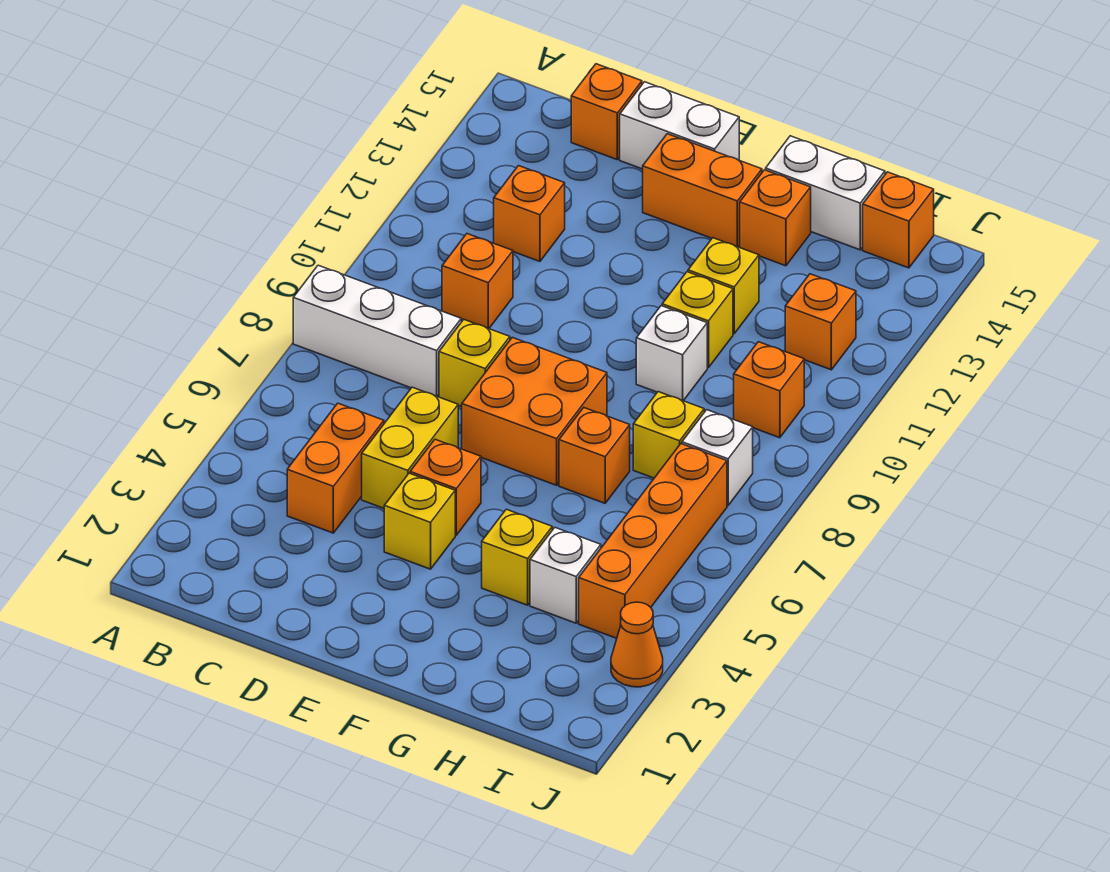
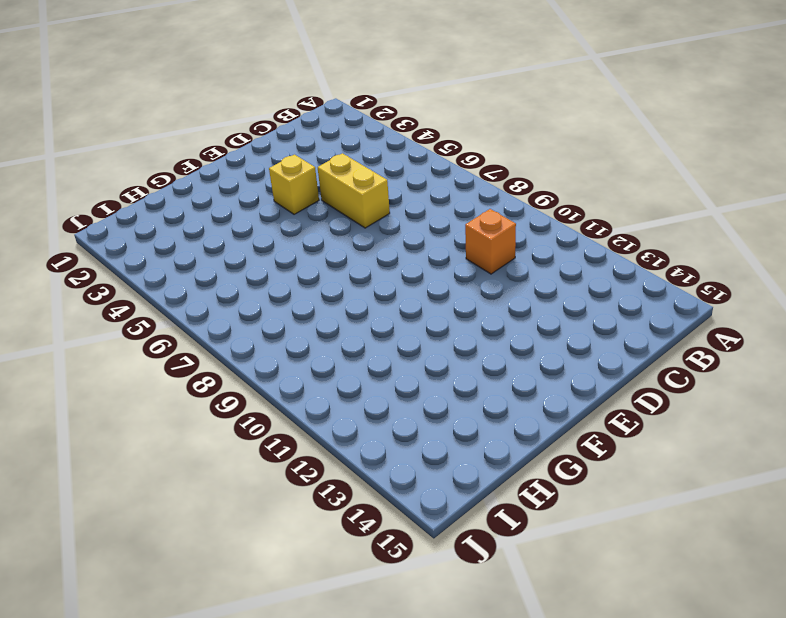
none -> white 1x3 brick [293,265,461,396]
none -> orange 1x2 brick [287,403,384,533]
none -> orange 1x1 brick [494,166,565,262]

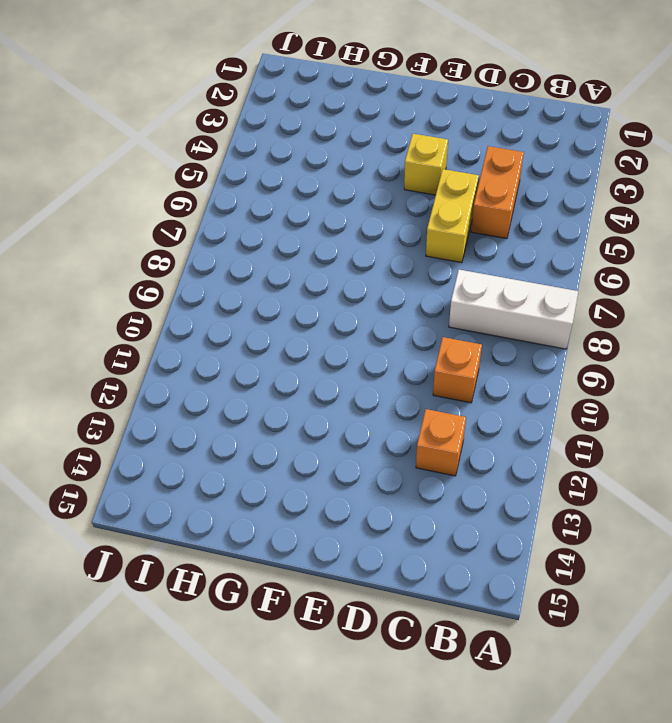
none -> orange 1x1 brick [571,64,642,159]
none -> yellow 1x1 brick [439,320,510,407]
none -> white 1x2 brick [620,82,739,169]

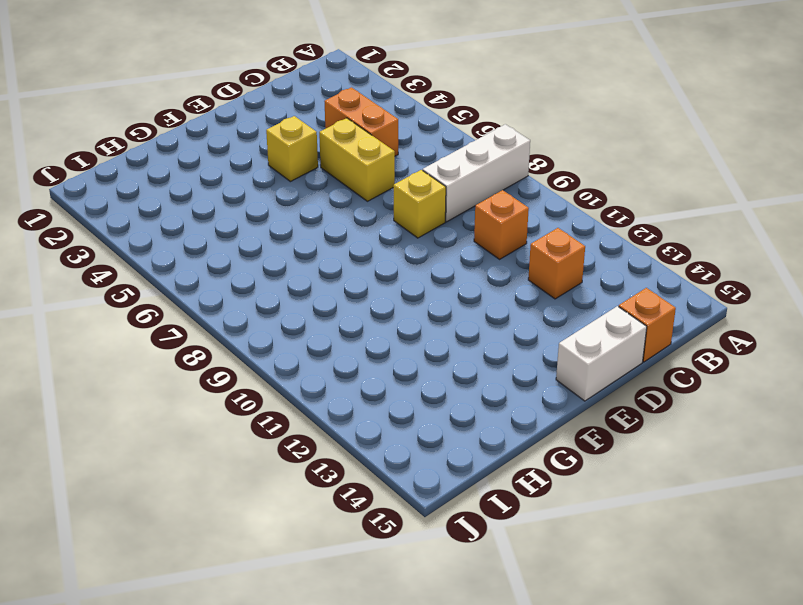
none -> orange 1x1 brick [410,439,481,535]
none -> orange 2x2 brick [462,337,607,485]
none -> orange 1x2 brick [643,134,762,247]

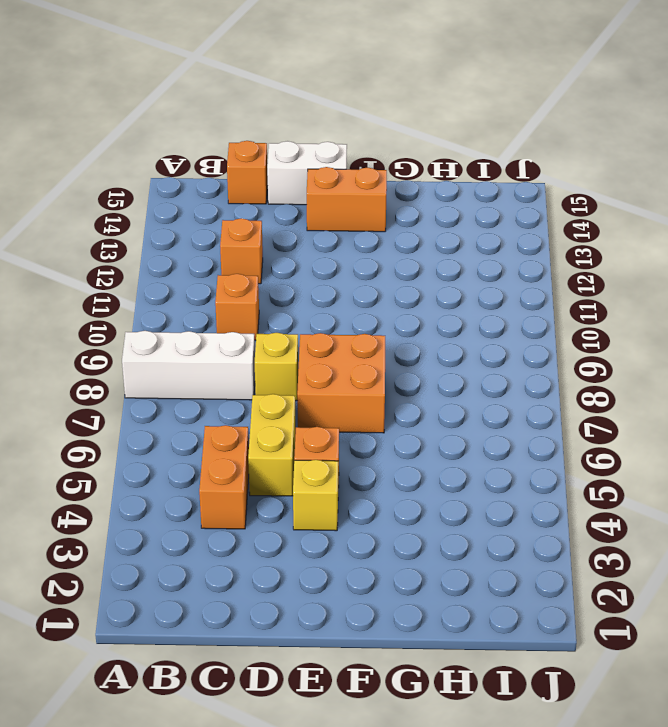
none -> yellow 1x1 brick [482,509,552,605]
none -> orange 1x1 brick [559,408,630,503]
none -> white 1x1 brick [636,306,707,401]

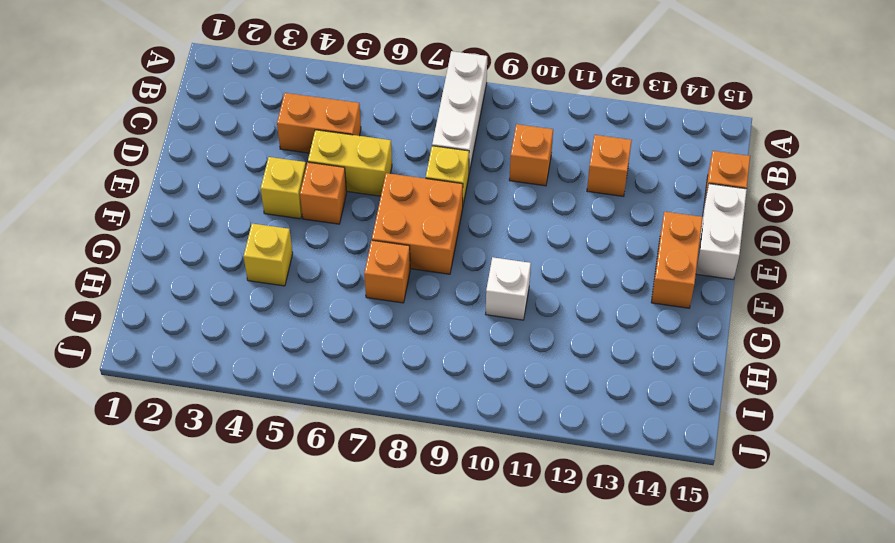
none -> yellow 1x1 brick [662,272,733,368]
none -> yellow 1x1 brick [688,238,759,334]
none -> orange 1x1 brick [740,170,811,266]

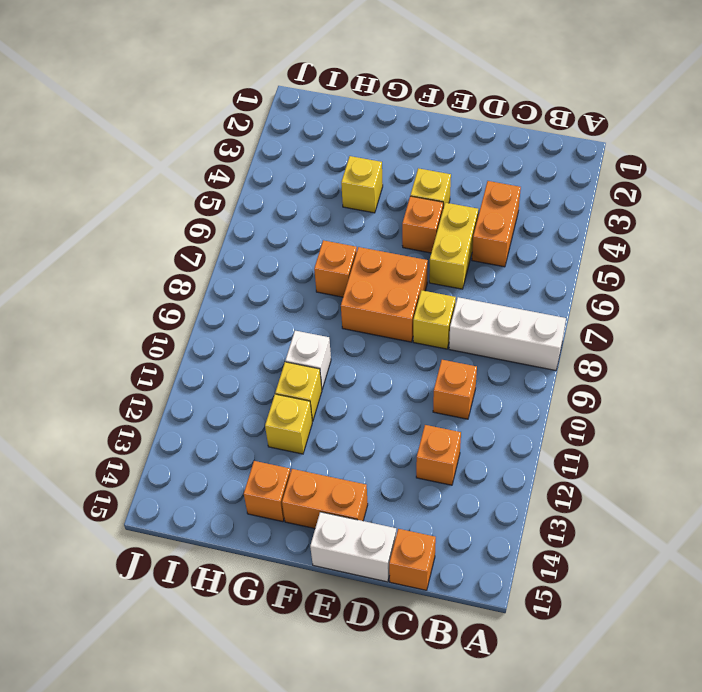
none -> white 1x2 brick [766,136,885,250]
none -> white 1x1 brick [530,528,601,623]
none -> yellow 1x1 brick [633,392,704,478]

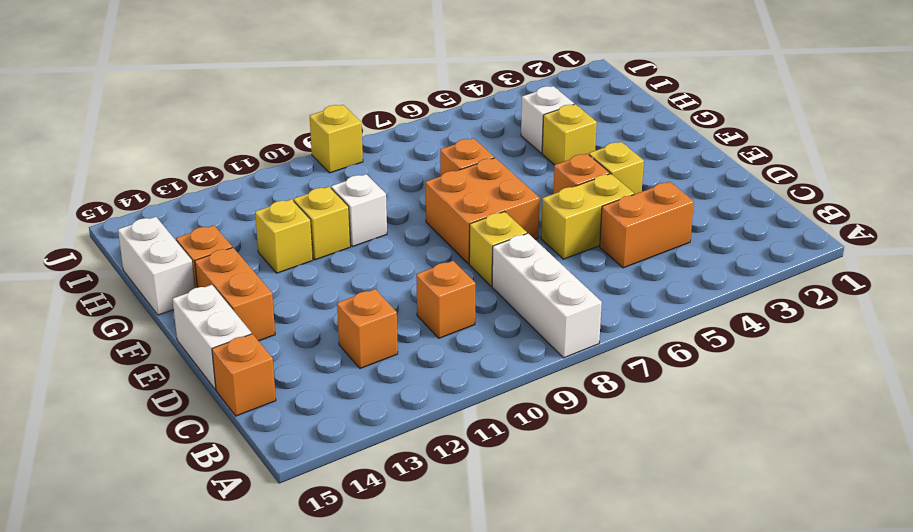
yellow 1x1 brick [310,105,363,173] -> yellow 1x1 brick moved to [633,392,704,478]
none -> orange 1x4 brick [579,444,727,638]
none -> white 1x1 brick [682,410,753,505]
none -> orange 1x1 brick [734,342,804,438]

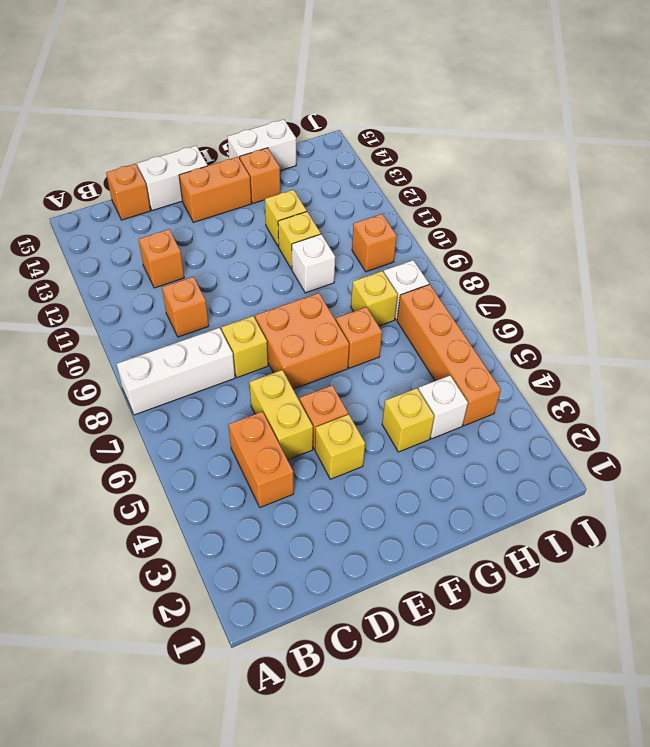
none -> orange 1x1 brick [785,274,856,370]
none -> orange 1x1 brick [863,172,934,268]
none -> orange 1x1 cone [611,602,663,687]

